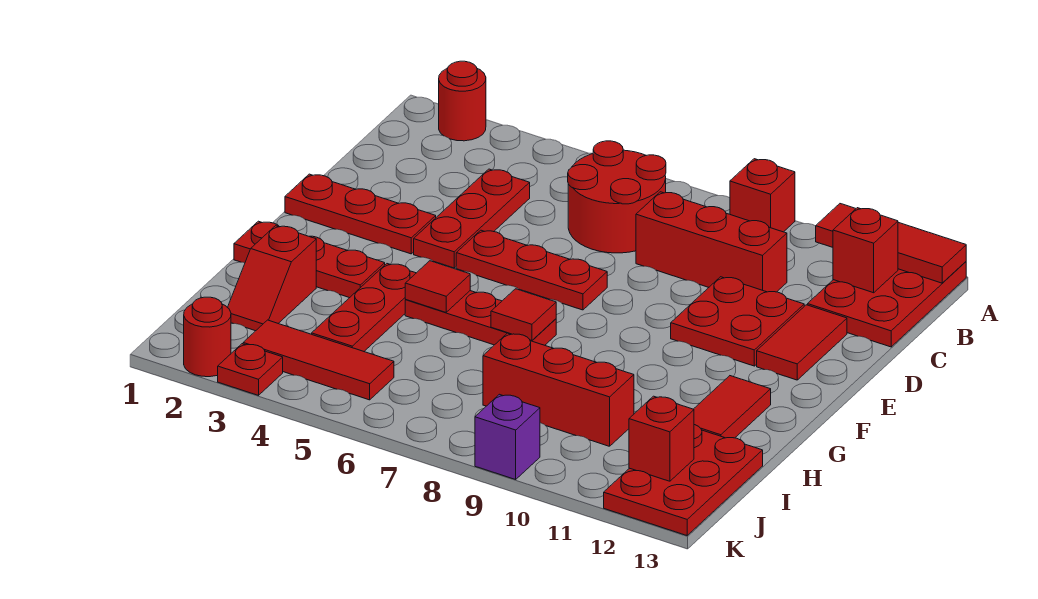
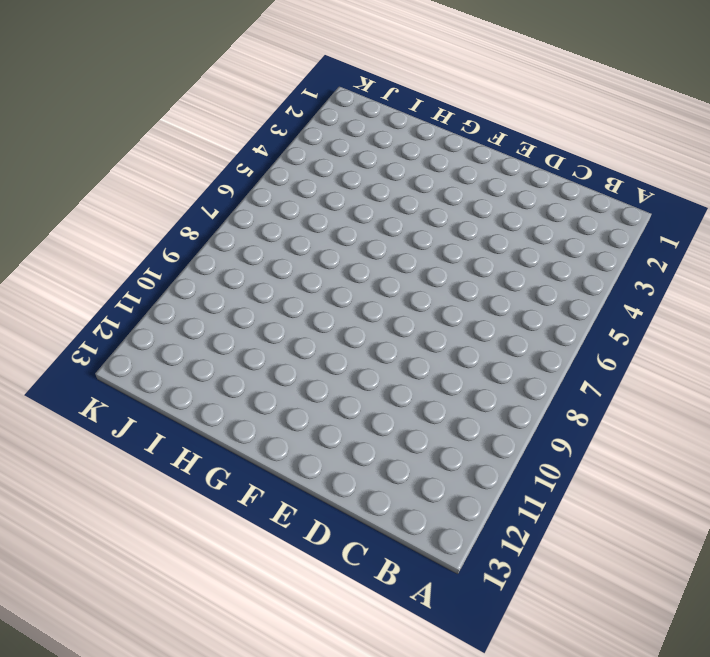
none -> red 1x1 round brick [439,61,486,141]
none -> red 1x1 brick [730,159,795,232]
none -> red 2x3 plate [808,262,966,347]

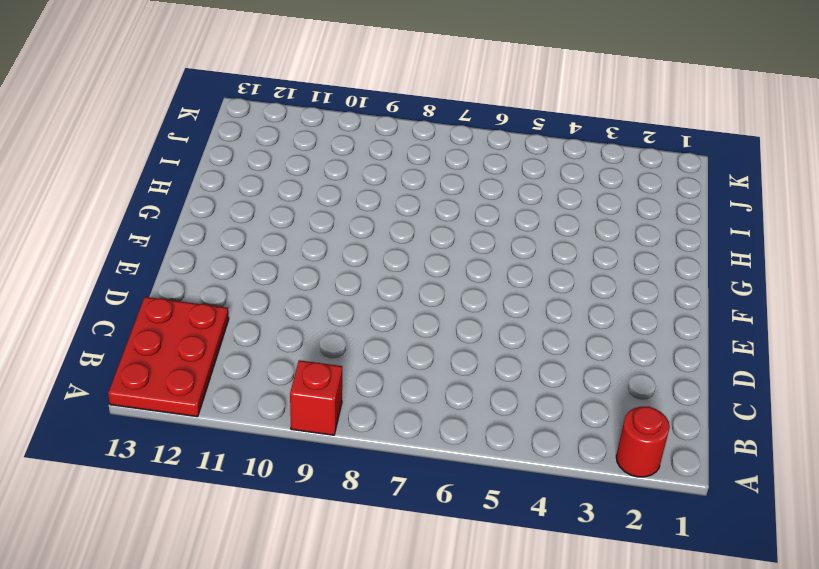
none -> red 2x2 round brick [568,141,666,253]
none -> red 1x3 plate [414,169,530,268]
none -> red 1x3 brick [636,192,787,292]

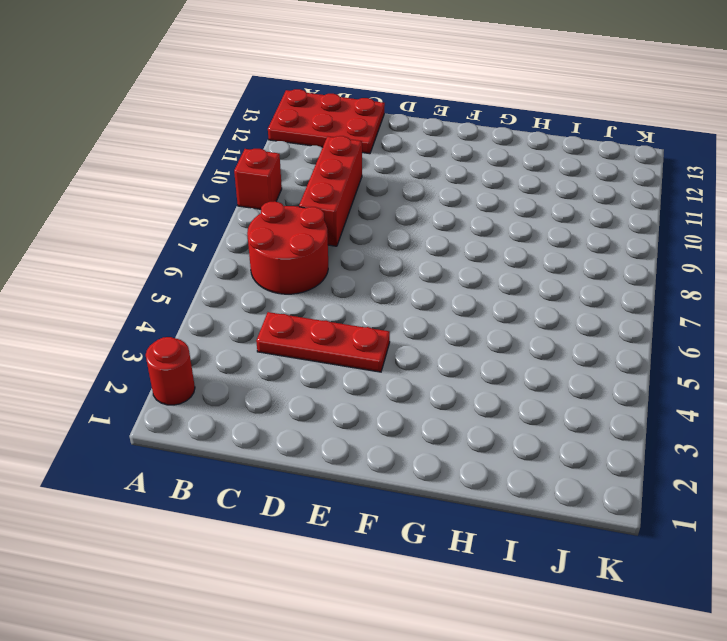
none -> red 2x2 plate [671,277,804,366]
none -> red 1x2 tile [757,305,847,380]
none -> red 1x3 plate [285,174,436,254]

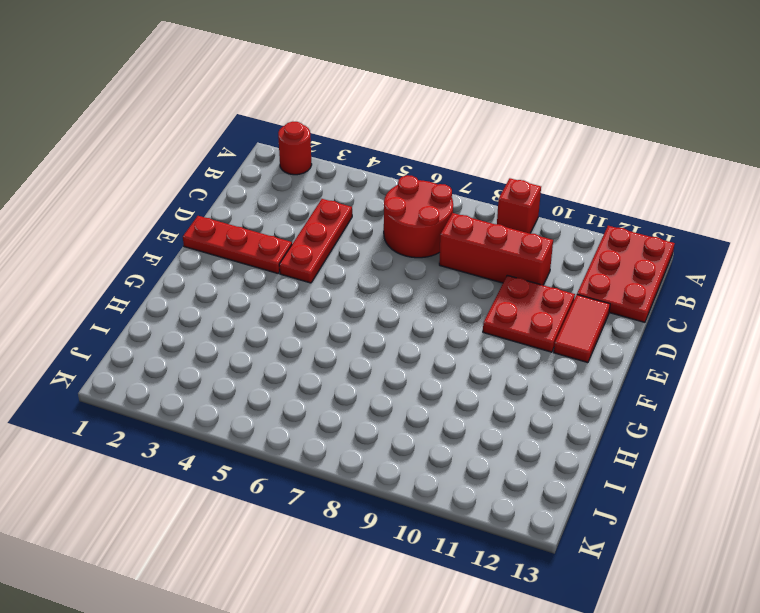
none -> red 1x3 plate [456,230,607,310]
none -> red 1x3 plate [234,221,385,298]
none -> red 1x3 plate [312,264,416,351]

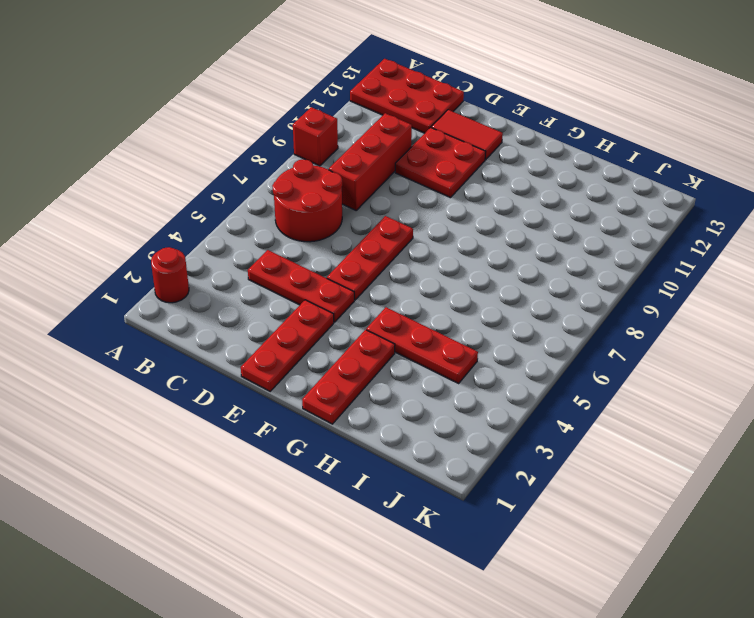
none -> red 1x3 plate [405,291,556,345]
none -> red 1x2 tile [694,376,771,438]
none -> red 1x2 slope [227,226,316,331]

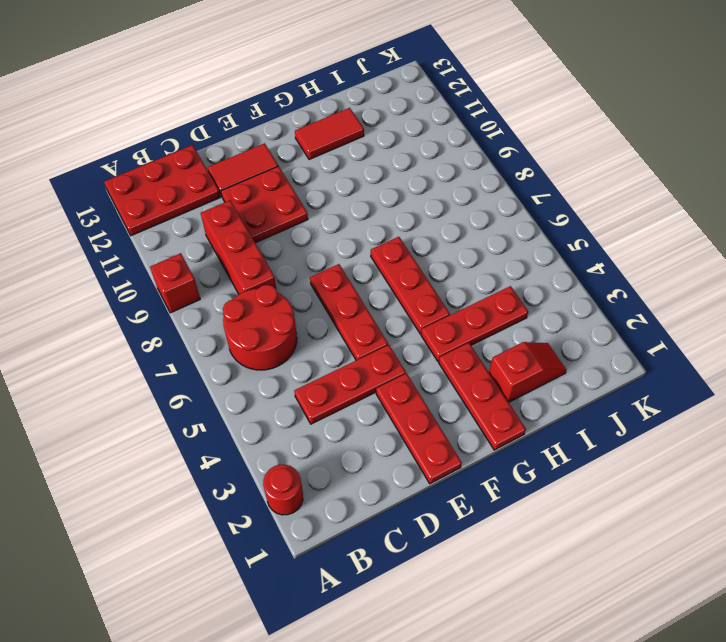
none -> red 1x3 brick [483,333,634,446]
none -> red 2x3 plate [604,425,763,535]
none -> red 1x3 tile [243,320,394,400]

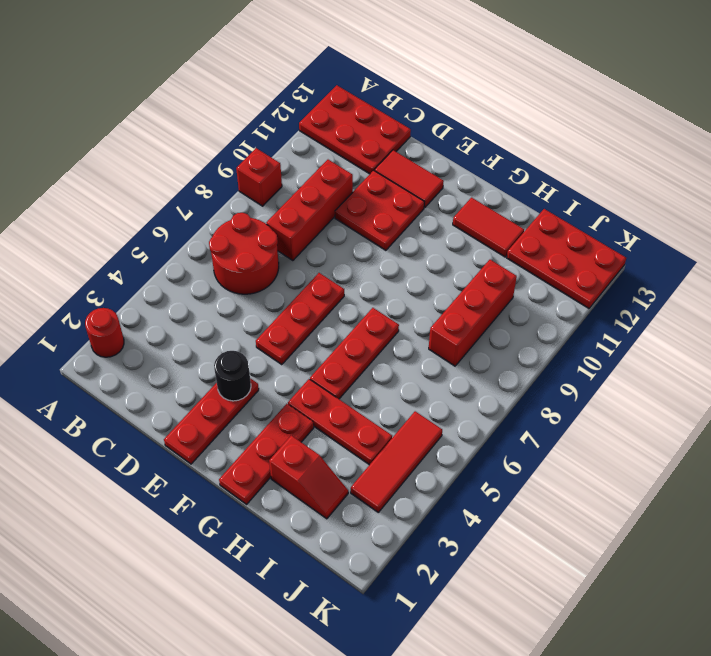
black 1x1 round brick [214,351,251,401] -> none
none -> red 1x3 plate [414,169,530,268]
none -> red 1x1 round brick [184,297,231,377]
none -> red 1x1 plate [218,344,283,395]

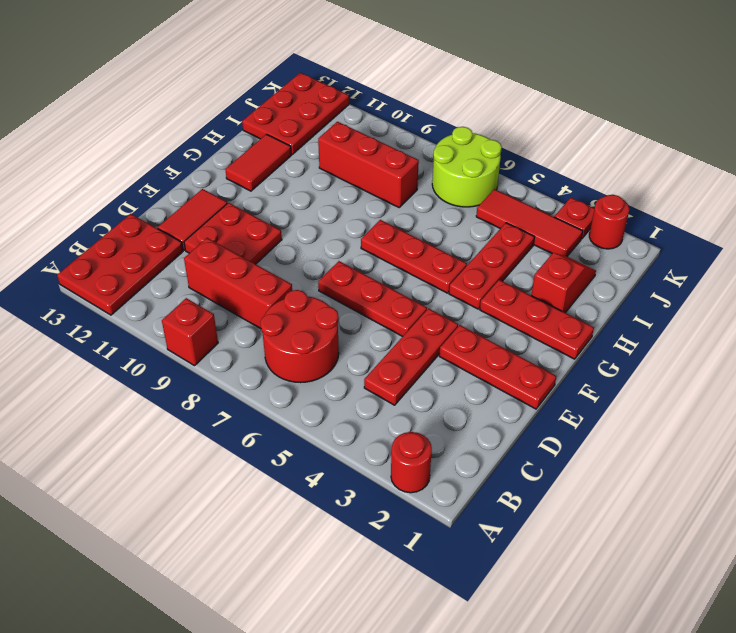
lime 2x2 round brick [432,127,502,207] -> none
none -> purple 1x1 brick [475,394,540,479]
none -> red 1x3 tile [816,204,966,283]
none -> red 1x1 brick [833,208,898,293]

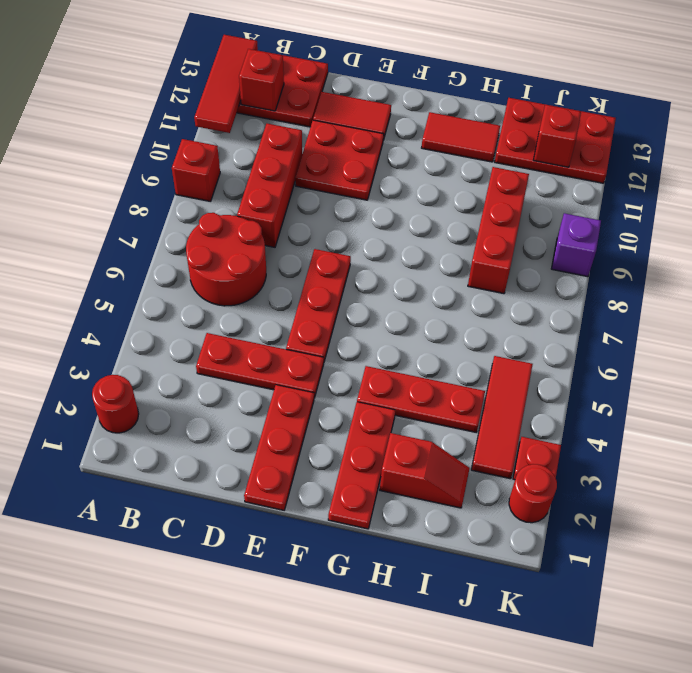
none -> red 1x3 plate [405,291,556,345]
none -> red 1x1 tile [405,261,470,312]
none -> red 1x1 tile [491,289,556,341]

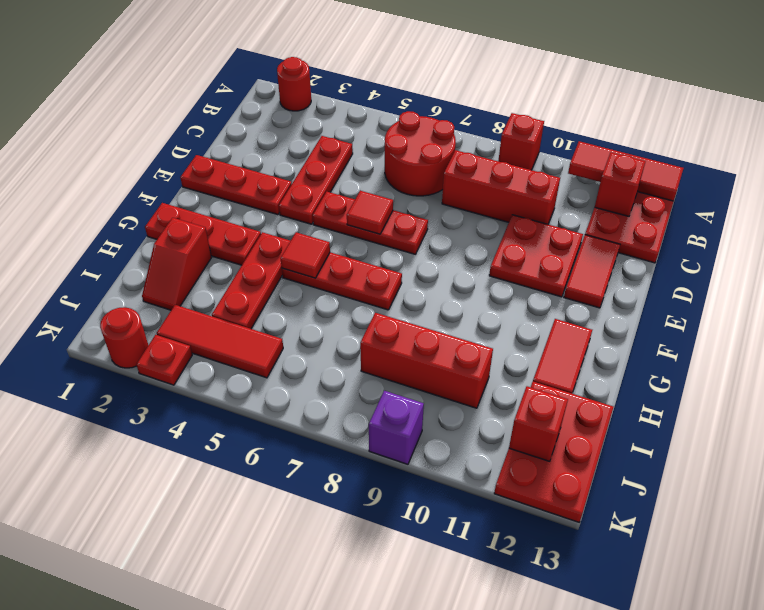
red 1x1 tile [347,191,393,234] -> red 1x1 tile moved to [491,289,556,341]

